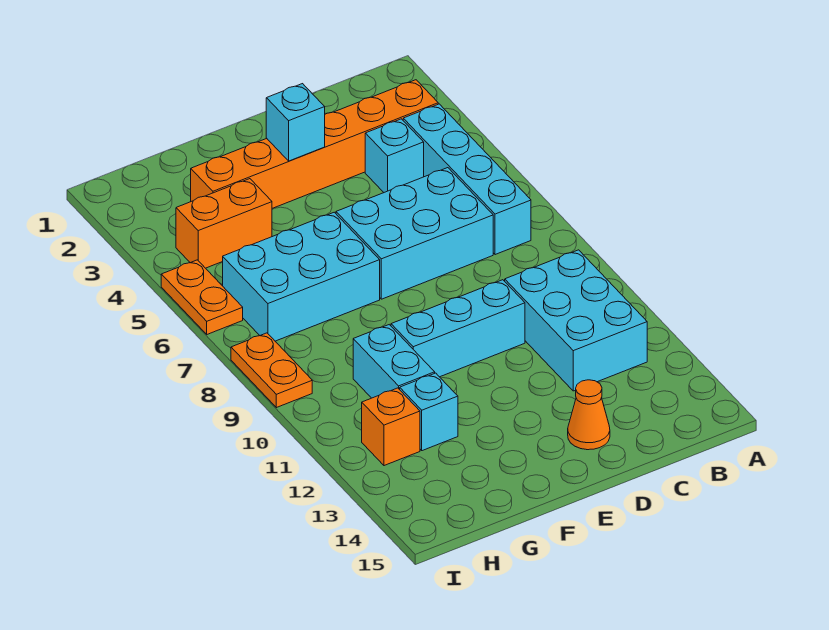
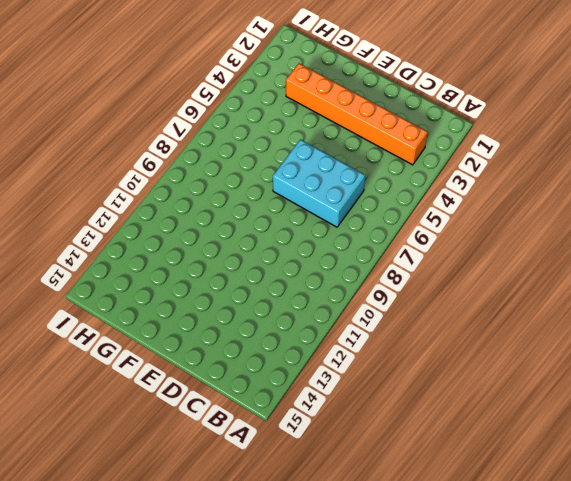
none -> cyan 1x4 brick [403,104,531,255]
none -> cyan 2x3 brick [505,250,647,391]
none -> cyan 1x1 brick [365,119,424,192]

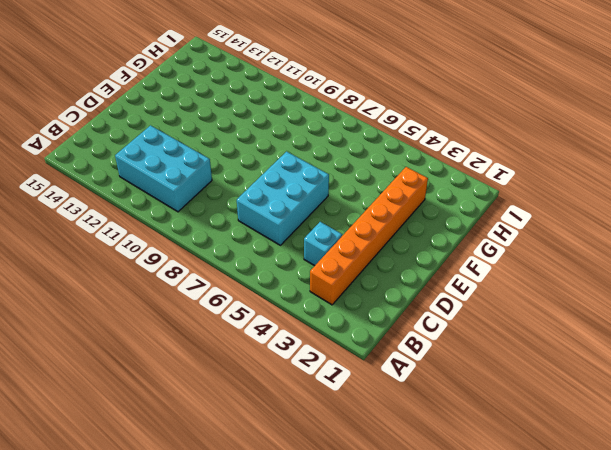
none -> cyan 1x4 brick [403,104,531,255]
none -> cyan 1x3 brick [391,280,525,377]
none -> orange 1x1 cone [568,380,610,450]

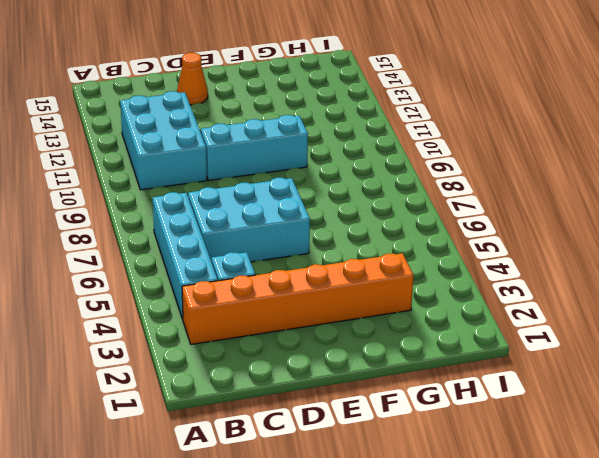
none -> cyan 2x3 brick [223,212,380,341]
none -> orange 1x2 brick [176,179,272,268]
none -> cyan 1x2 brick [353,325,435,398]

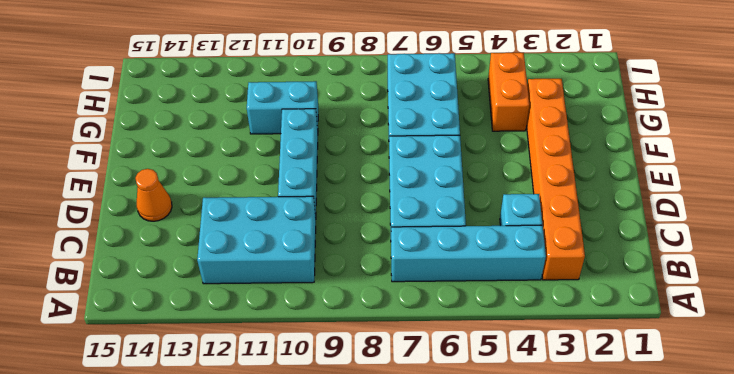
none -> cyan 1x1 brick [400,373,458,451]
none -> orange 1x1 brick [362,388,420,466]
none -> orange 1x2 plate [161,260,243,334]

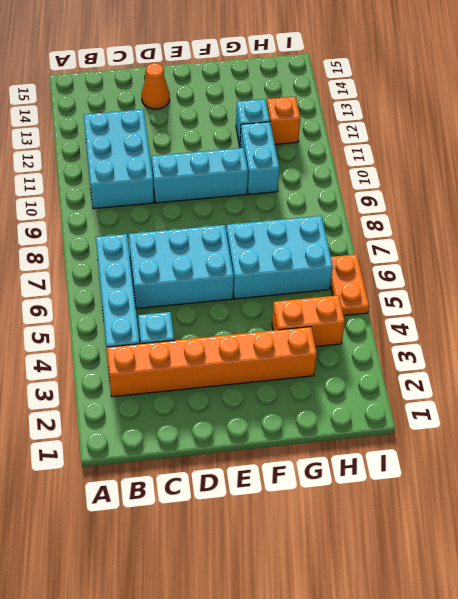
none -> orange 1x2 plate [231,333,312,408]
none -> cyan 1x1 brick [266,84,325,161]

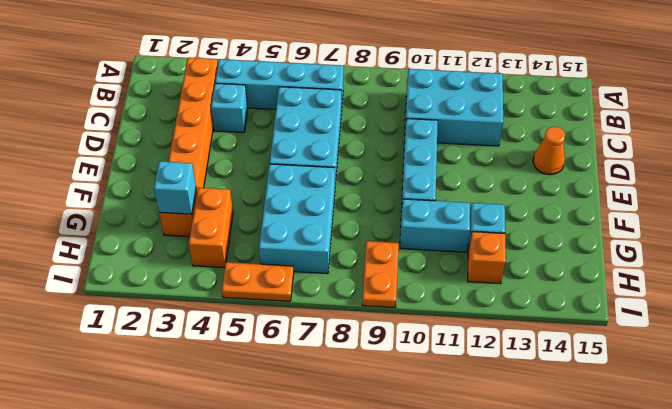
cyan 1x1 brick [154,161,196,214] -> cyan 1x1 brick moved to [266,84,325,161]
orange 1x2 plate [362,241,399,308] -> orange 1x2 plate turned to [231,333,312,408]

